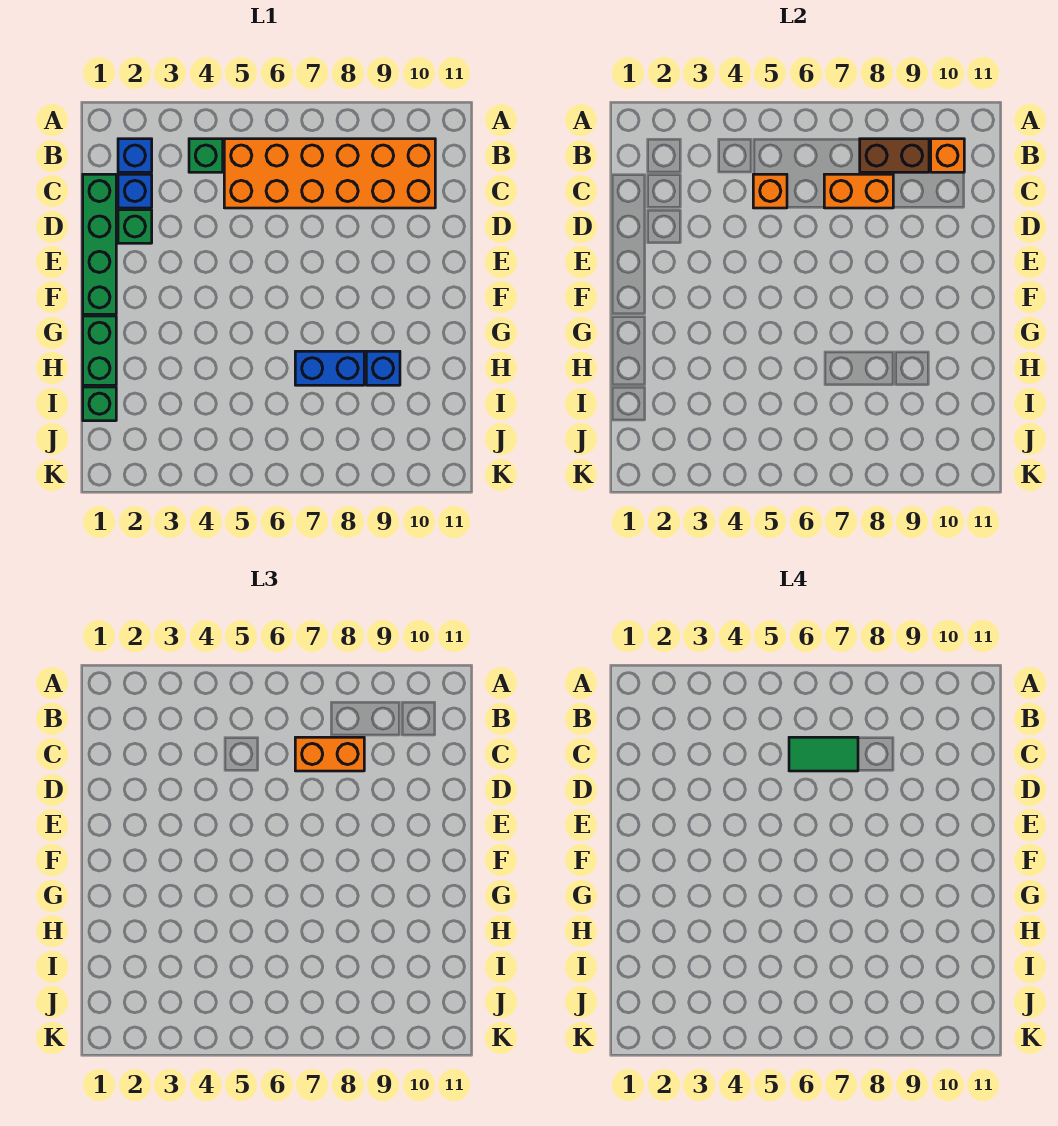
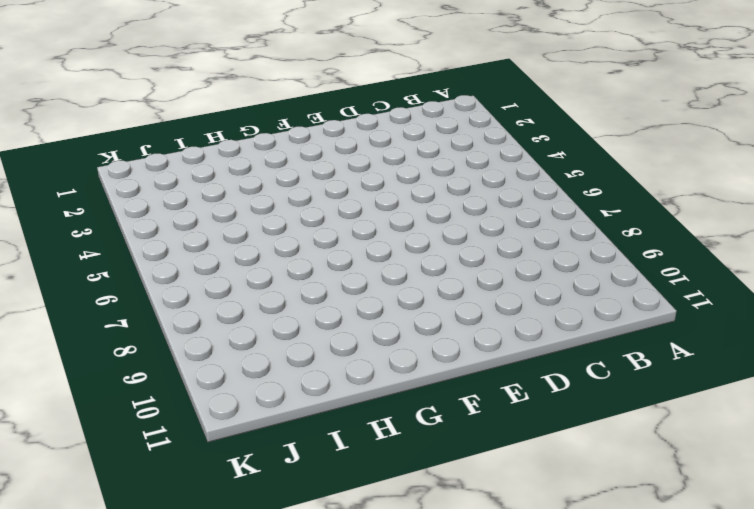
none -> blue 1x1 brick [118,139,152,172]
none -> green 1x1 brick [189,139,223,172]
none -> orange 2x6 brick [224,139,435,208]

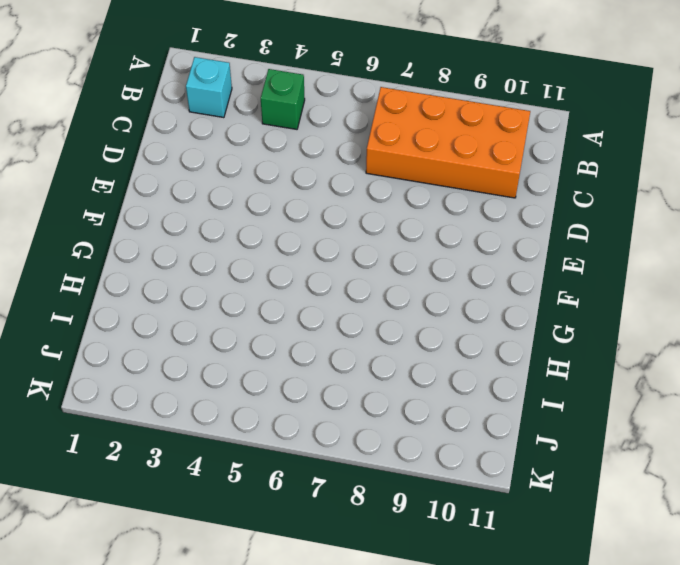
cyan 1x1 brick [186,57,232,118] -> blue 1x1 brick [118,139,152,172]
orange 2x4 brick [366,87,530,198] -> orange 2x6 brick [224,139,435,208]
none -> green 1x4 brick [83,174,116,314]
none -> blue 1x1 brick [118,174,152,208]
none -> green 1x1 brick [118,210,152,243]

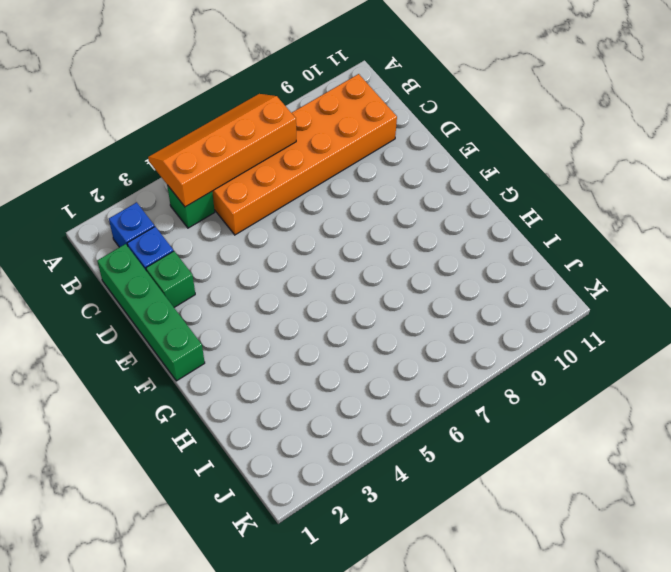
orange 2x4 slope [148,94,296,207] -> none
none -> green 1x2 brick [83,316,116,385]
none -> blue 1x2 brick [295,351,364,385]
none -> blue 1x1 brick [366,351,400,385]

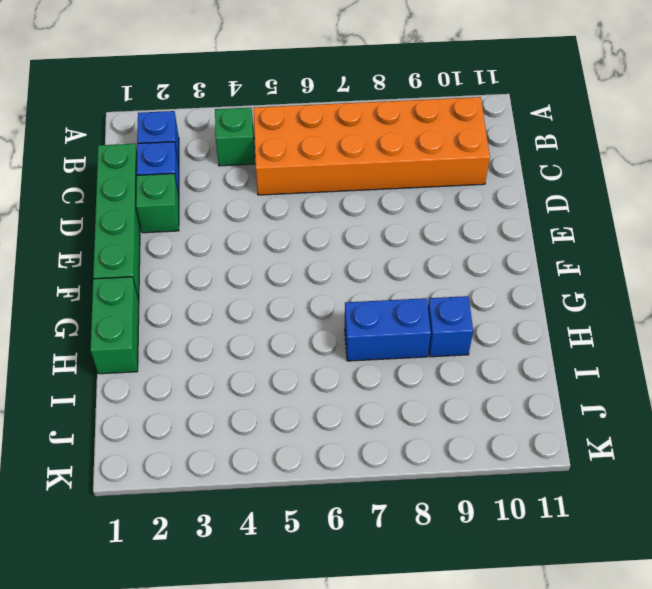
none -> green 1x1 brick [83,387,116,421]
none -> brown 1x2 brick [860,139,929,172]
none -> orange 1x1 brick [931,139,964,172]

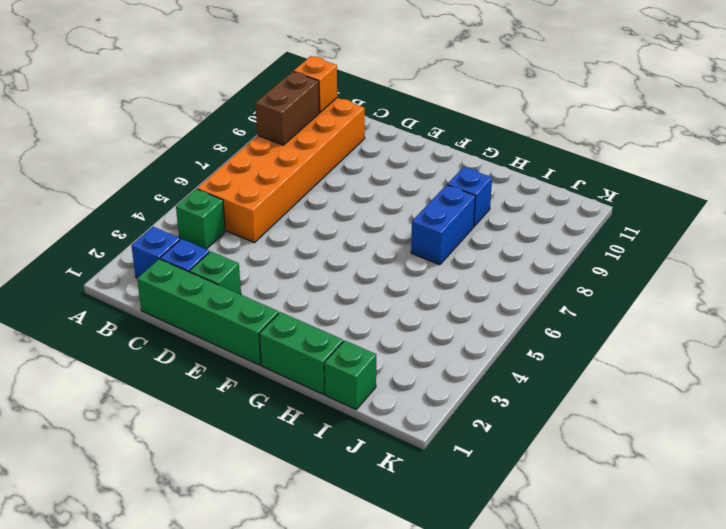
none -> orange 1x1 brick [753,174,787,208]
none -> orange 1x2 brick [824,174,893,208]
none -> orange 1x2 brick [295,737,364,771]

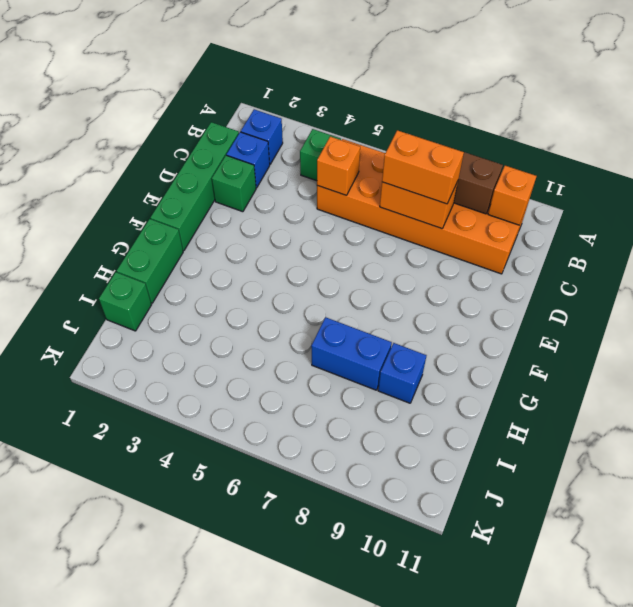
none -> green 1x2 tile [789,737,858,771]

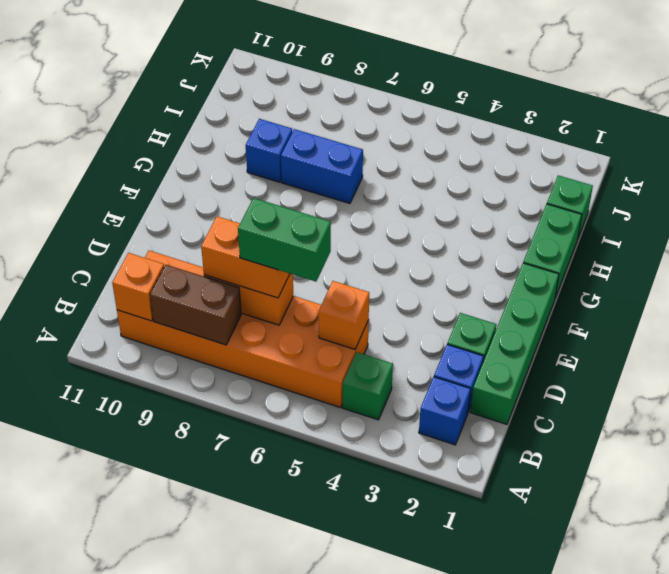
green 1x2 brick [238,198,331,282] -> green 1x2 tile [789,737,858,771]

